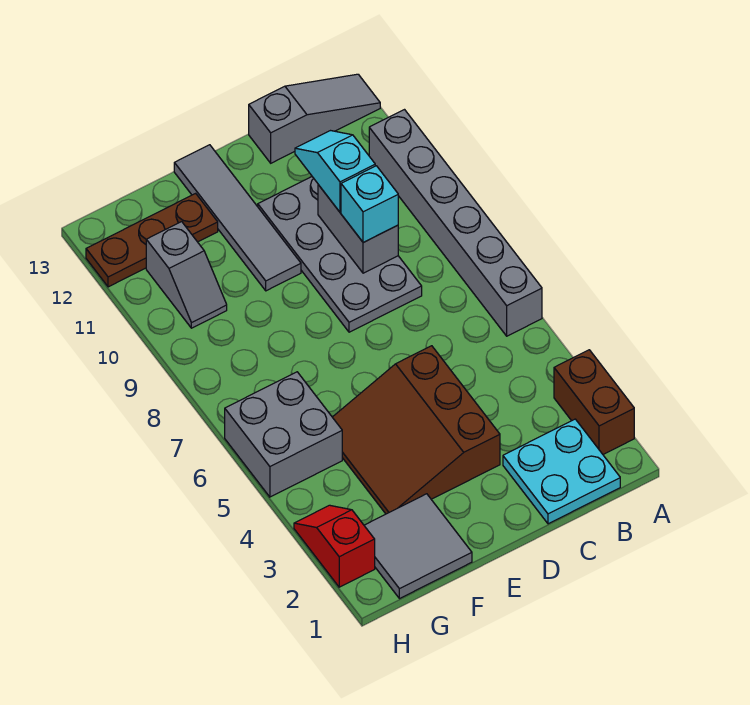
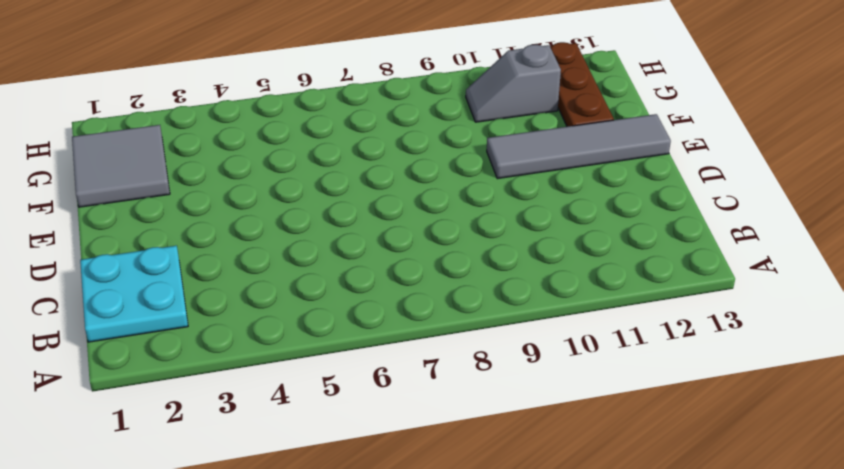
none -> brown 1x2 brick [554,350,634,454]
none -> grey 1x6 brick [369,110,542,336]
none -> grey 1x3 slope [249,74,380,163]

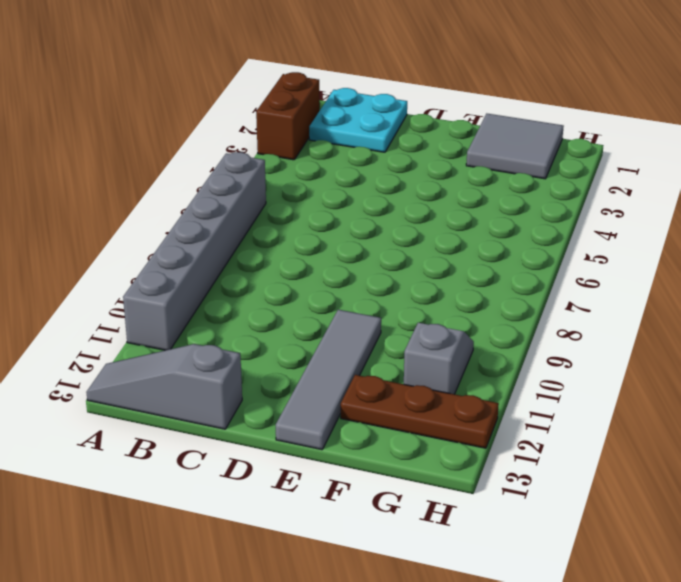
none -> grey 2x4 plate [258,177,422,332]
none -> brown 3x3 slope [333,346,500,514]
none -> grey 2x2 brick [225,372,342,497]

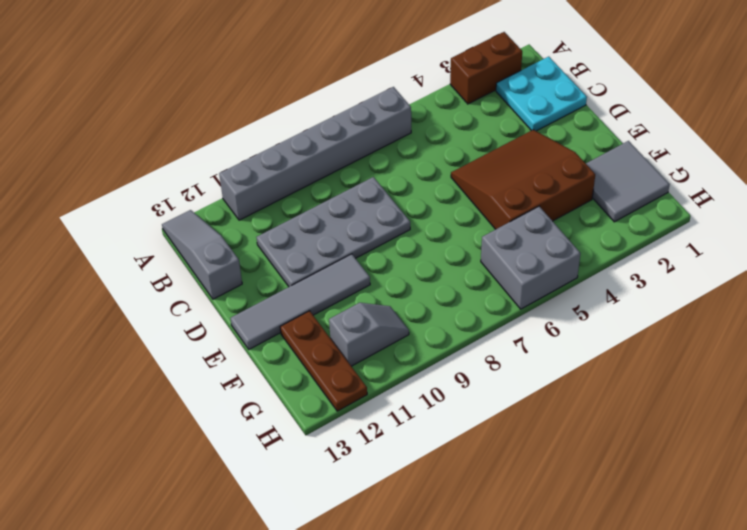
brown 3x3 slope [451,130,595,229] -> brown 3x3 slope turned to [333,346,500,514]
none -> red 1x2 slope [294,505,375,587]
none -> grey 1x2 brick [318,185,398,273]
none -> cyan 1x1 brick [341,166,398,243]

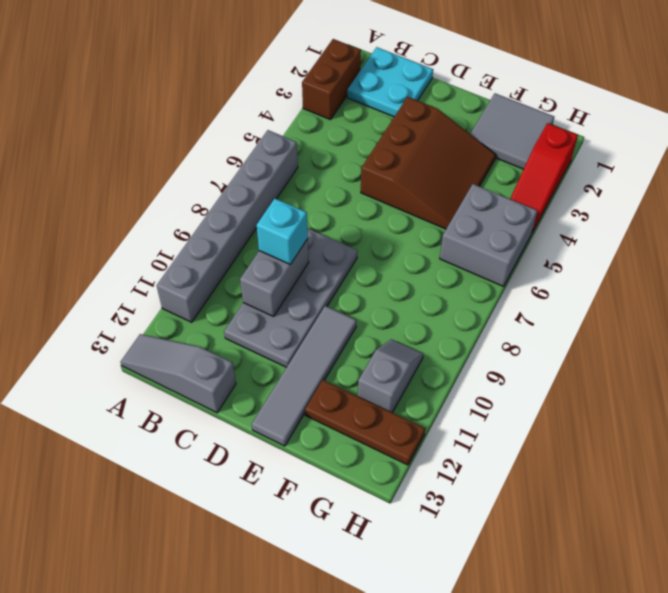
red 1x3 slope [510,123,578,232] -> red 1x2 slope [294,505,375,587]
none -> cyan 1x2 slope [295,131,375,212]

